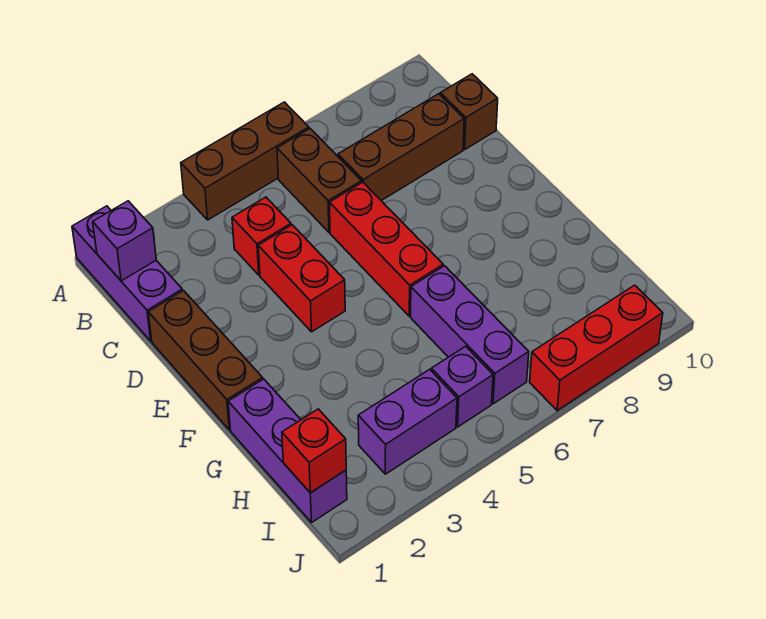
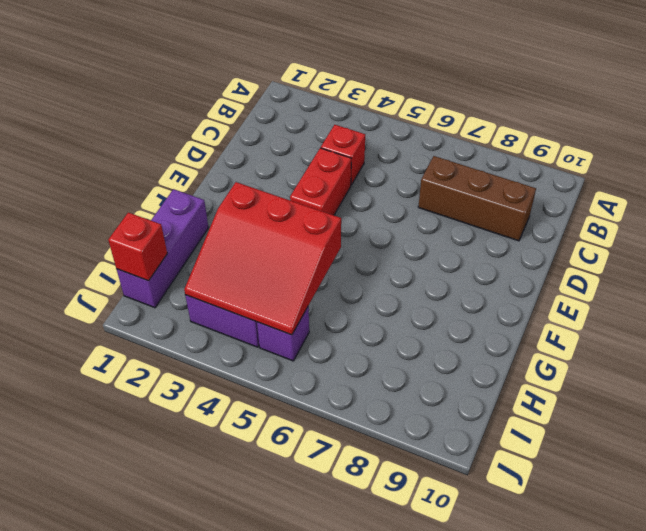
red 3x3 slope [184,182,341,335] -> none
none -> purple 1x3 brick [72,206,182,341]
none -> brown 1x3 brick [181,102,309,220]
none -> brown 1x2 brick [277,129,362,232]

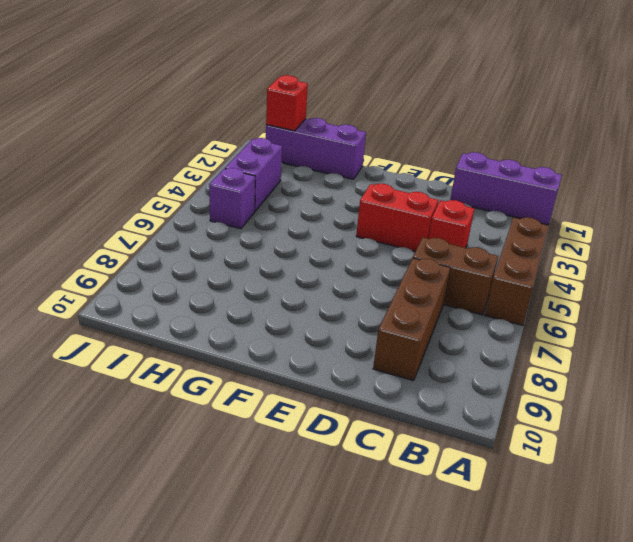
none -> brown 1x1 brick [440,74,498,149]
none -> brown 1x3 brick [148,291,263,430]
none -> red 1x3 brick [329,182,443,316]

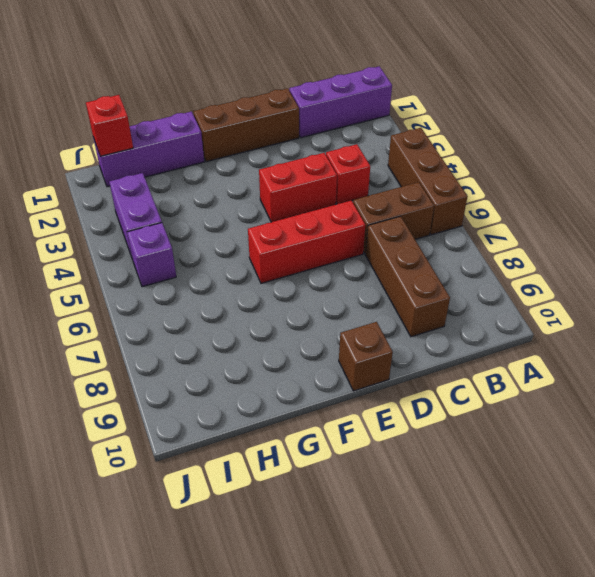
brown 1x1 brick [339,322,393,391] -> brown 1x1 brick moved to [440,74,498,149]
none -> purple 1x3 brick [411,266,529,404]
none -> red 1x3 brick [530,285,663,410]
none -> purple 1x1 brick [93,201,156,281]

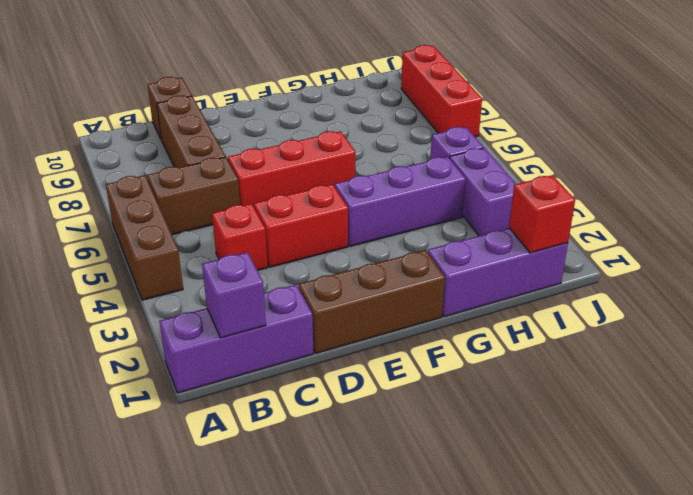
purple 1x3 brick [335,157,466,246] -> purple 1x3 brick moved to [411,266,529,404]

